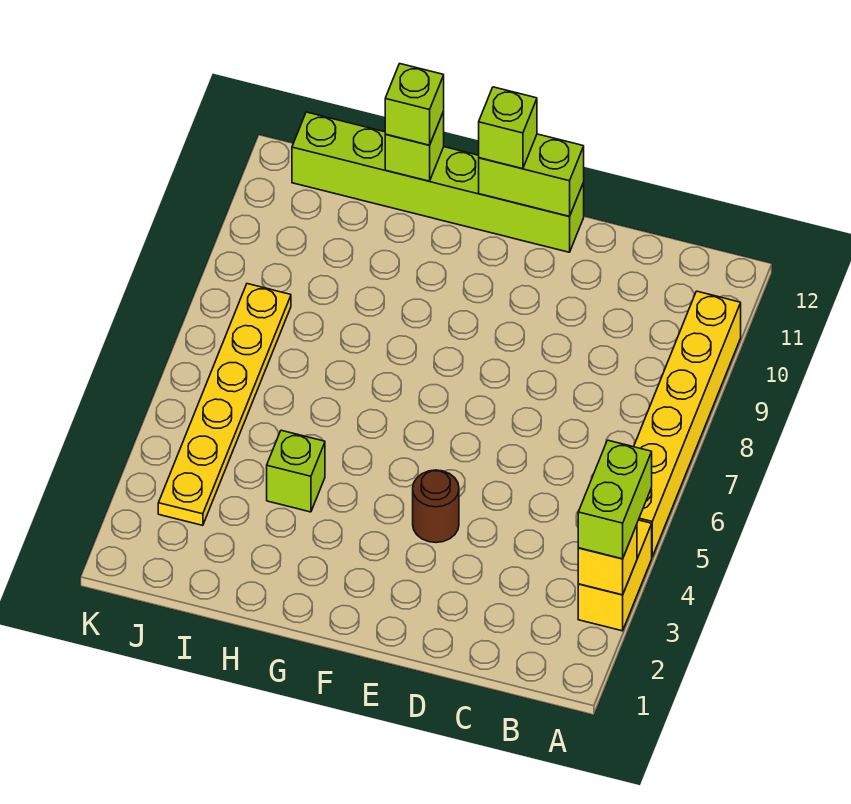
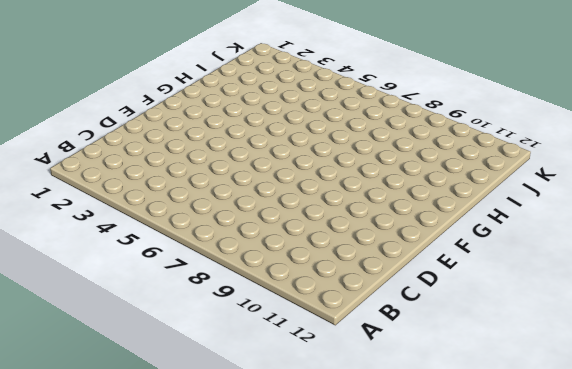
none -> yellow 1x2 brick [578,520,652,631]
none -> yellow 1x6 brick [634,291,741,557]
none -> brown 1x1 round brick [413,470,459,543]

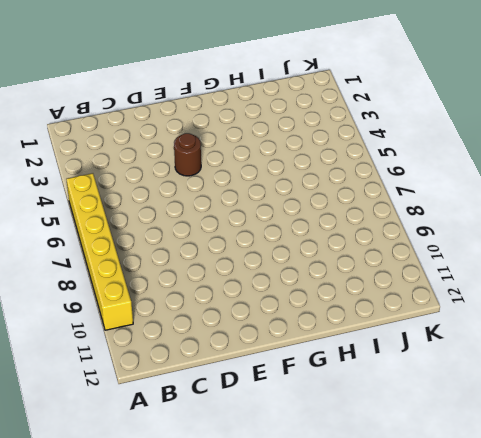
none -> yellow 1x2 brick [578,520,652,631]
none -> lime 1x6 brick [292,112,584,252]
none -> lime 1x1 brick [267,430,325,512]

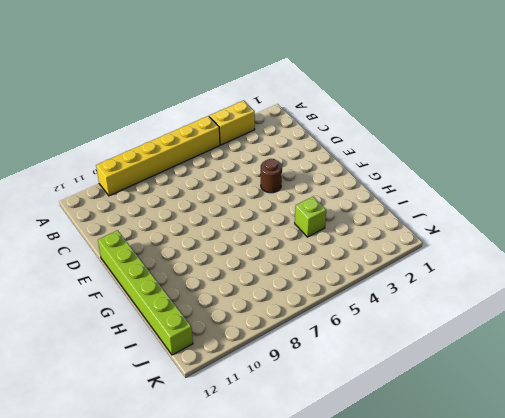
none -> yellow 1x6 plate [158,284,291,525]
none -> yellow 1x1 brick [578,525,637,595]
none -> lime 1x2 brick [479,134,584,216]

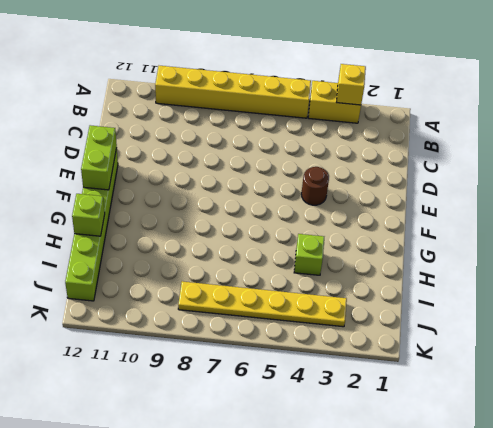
none -> lime 1x2 brick [578,440,652,559]
none -> lime 1x1 brick [479,87,537,169]
none -> lime 1x1 brick [385,64,444,145]

